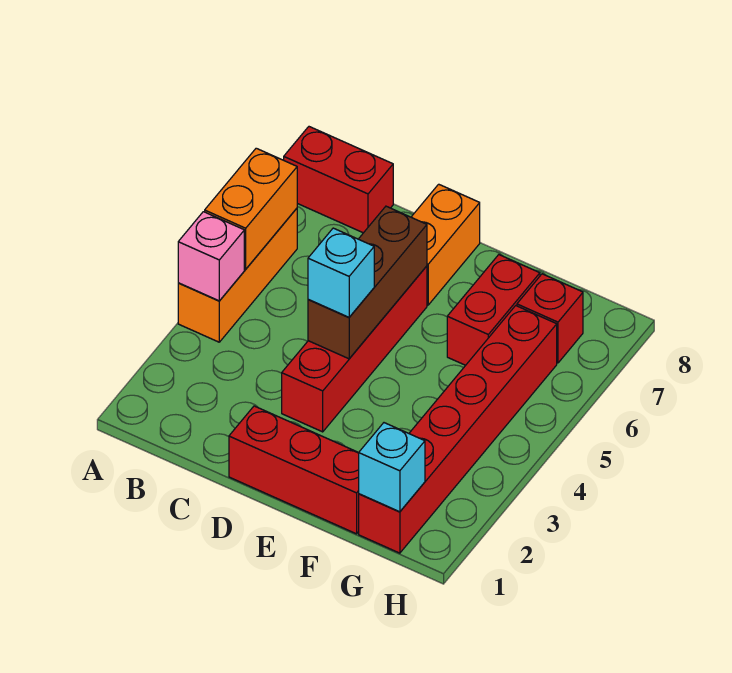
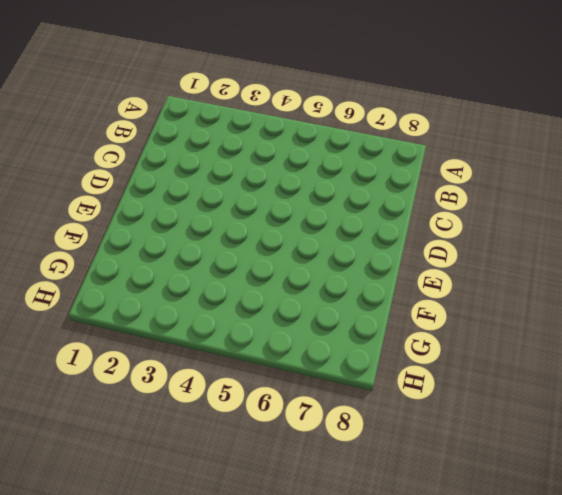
none -> orange 1x3 brick [178,208,297,342]
none -> red 1x2 brick [284,127,393,233]
none -> red 1x3 brick [229,406,359,534]

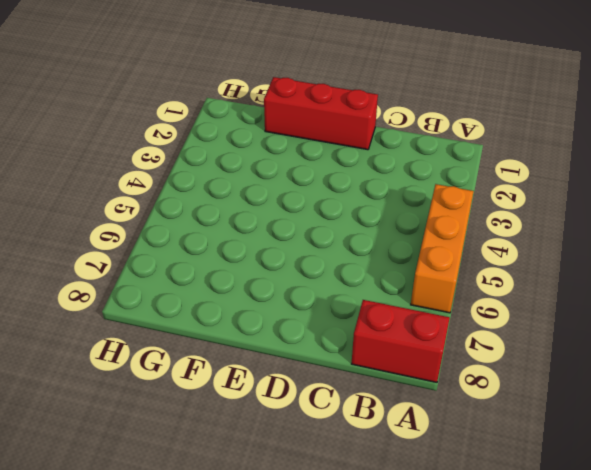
none -> red 1x4 brick [282,266,427,432]
none -> orange 1x2 brick [411,184,480,305]
none -> red 1x2 brick [447,255,540,365]

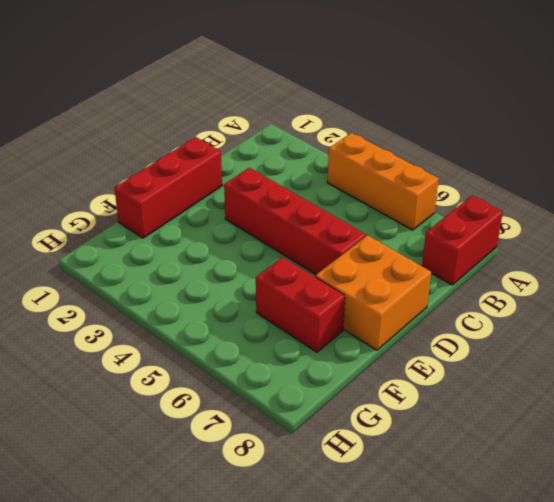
orange 2x2 brick [315,235,431,350] -> orange 1x2 brick [411,184,480,305]
none -> red 1x6 brick [359,306,557,553]
none -> red 1x1 brick [517,274,583,363]
none -> pink 1x1 brick [178,212,244,301]

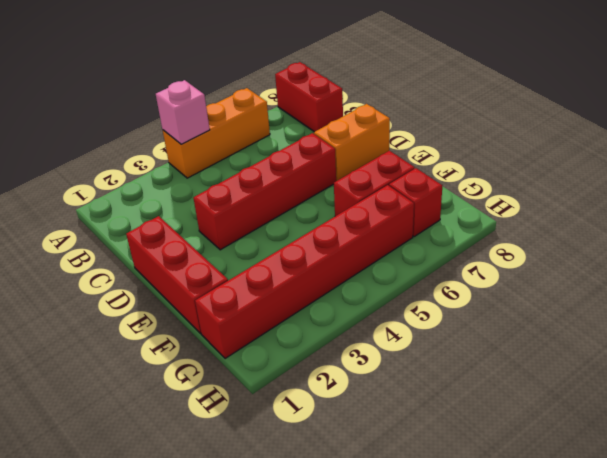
none -> orange 1x2 brick [205,148,297,269]
none -> brown 1x3 brick [308,206,427,359]
none -> cyan 1x1 brick [359,423,425,512]

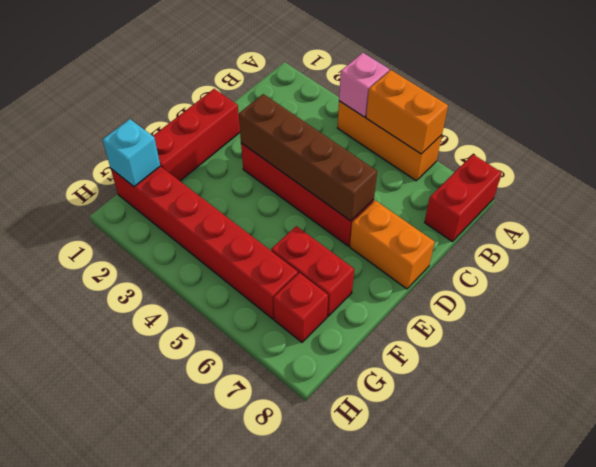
brown 1x4 brick [239,94,377,221] -> brown 1x3 brick [308,206,427,359]
none -> cyan 1x1 brick [308,228,374,317]

